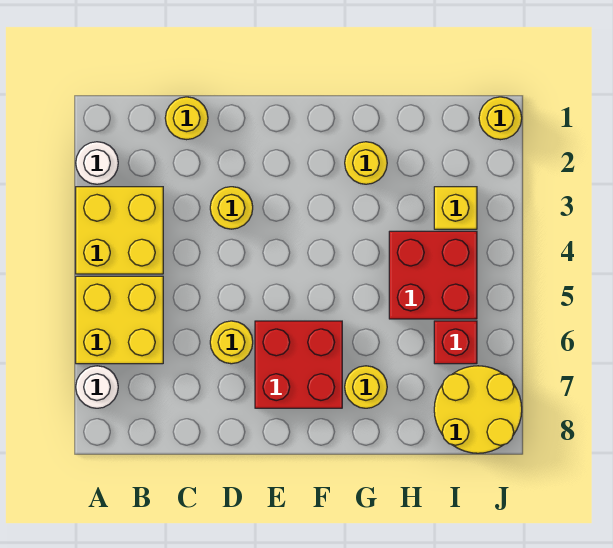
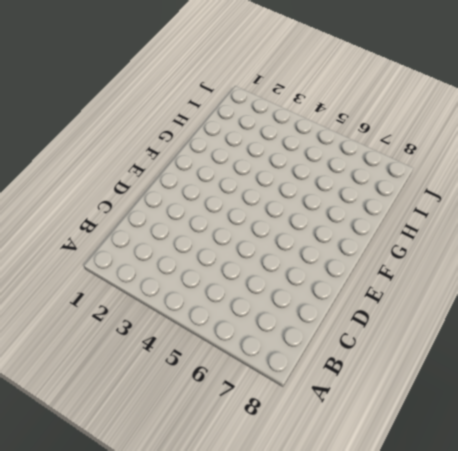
none -> white 1x1 round brick [76,142,118,184]
none -> yellow 2x2 brick [76,187,163,274]
none -> yellow 2x2 brick [76,276,163,364]

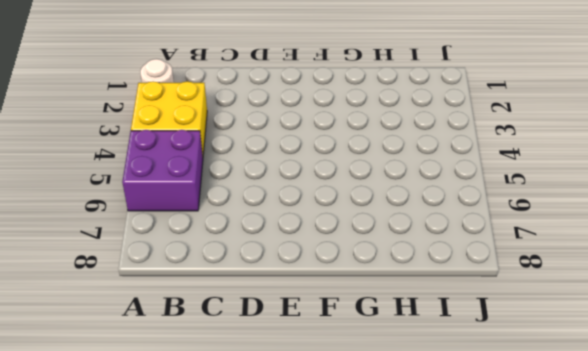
purple 2x2 brick [122,130,203,211] -> yellow 2x2 brick [76,276,163,364]
none -> white 1x1 round brick [76,366,118,408]
none -> yellow 1x1 round brick [165,97,208,140]
none -> yellow 1x1 round brick [210,187,253,229]

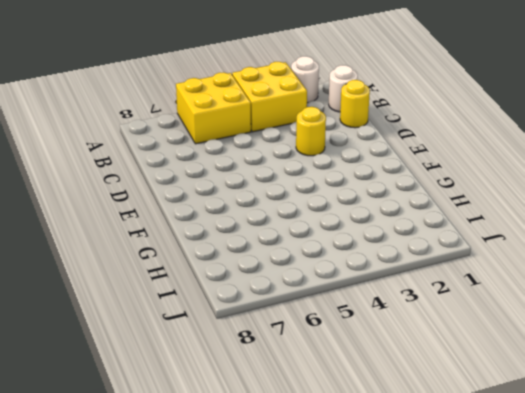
white 1x1 round brick [329,65,358,112] -> white 1x1 round brick moved to [76,366,118,408]
none -> yellow 1x1 round brick [210,321,253,364]
none -> red 2x2 brick [255,321,342,408]
none -> yellow 1x1 round brick [345,142,387,184]

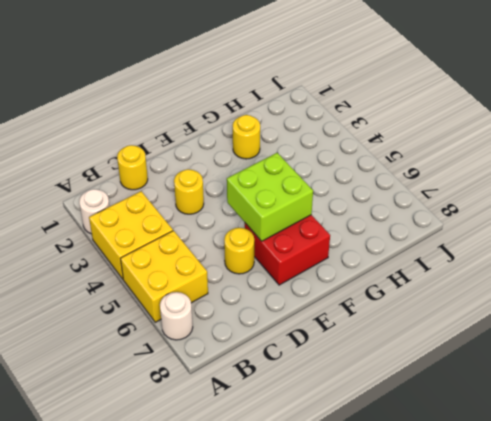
lime 2x2 brick [227,153,313,241] -> none
none -> yellow 1x1 round brick [345,366,387,408]
none -> red 2x2 brick [389,231,477,319]
none -> yellow 1x1 brick [434,187,477,229]

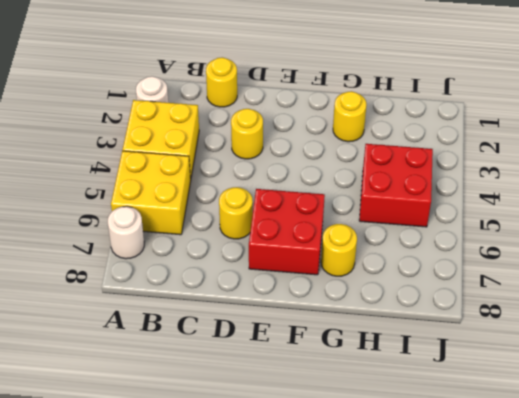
none -> yellow 1x1 brick [434,187,477,229]
none -> red 1x1 brick [434,321,477,364]
none -> yellow 2x2 round brick [434,366,522,453]

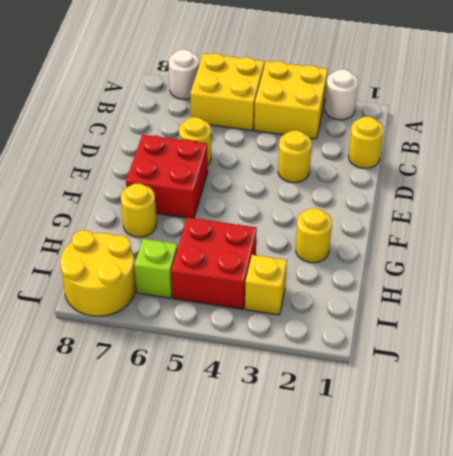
lime 1x1 brick [134,239,177,298] -> red 1x1 brick [434,321,477,364]
none -> yellow 1x1 round brick [479,97,522,140]

